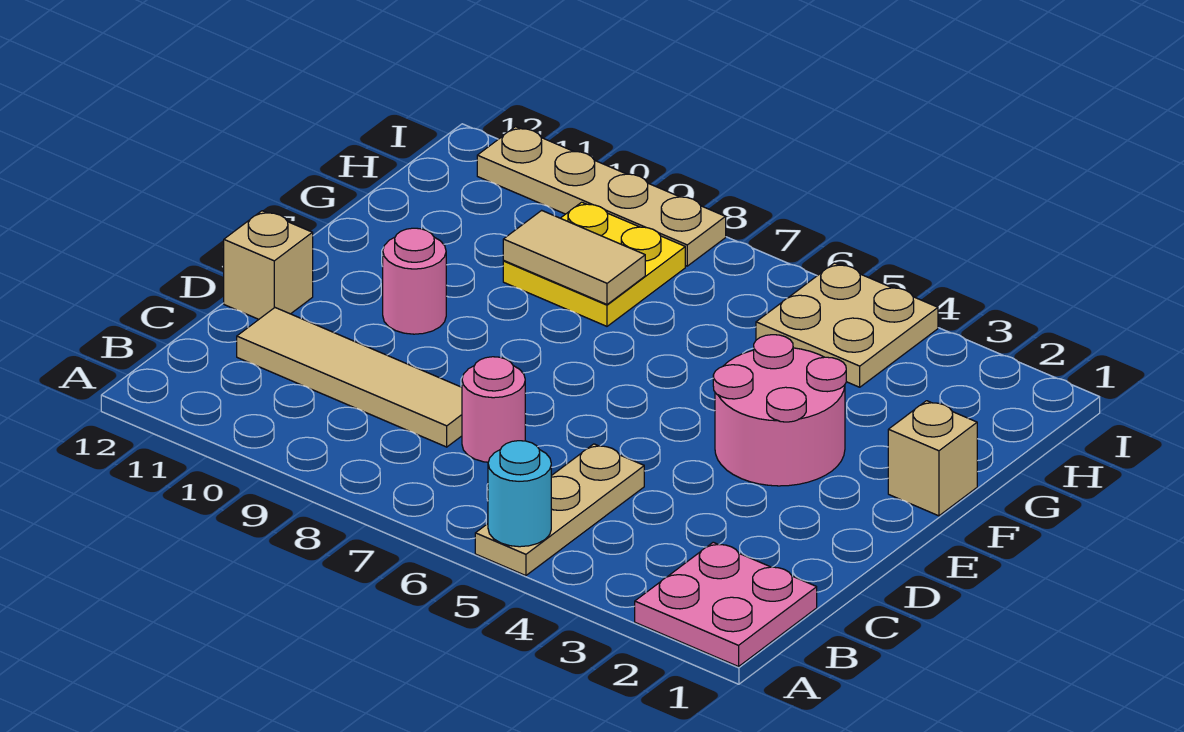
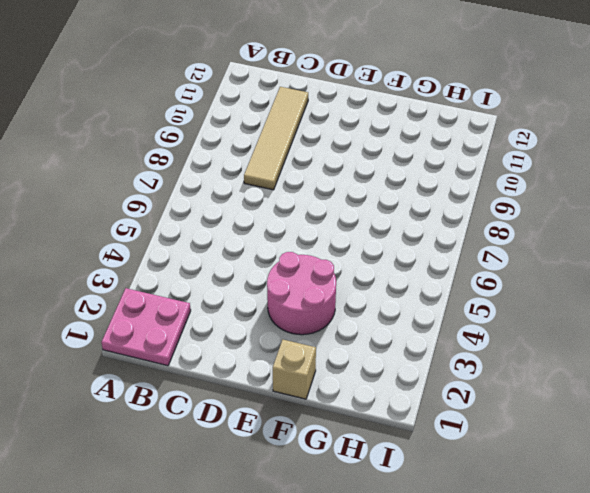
none -> tan 1x3 plate [475,444,644,576]
none -> pink 1x1 round brick [462,357,525,462]
none -> tan 1x1 brick [224,211,313,319]

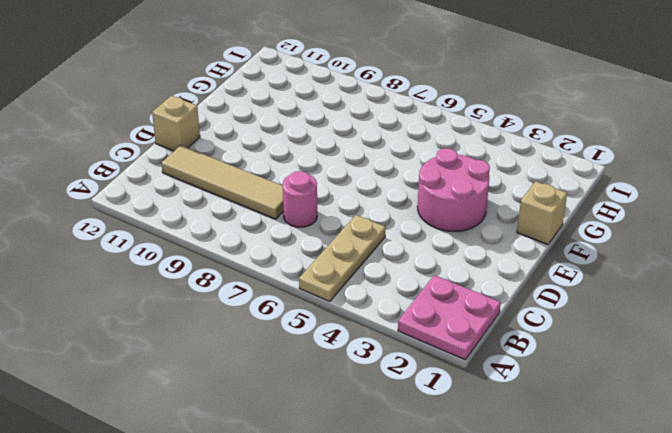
none -> pink 1x1 round brick [383,228,446,334]
none -> yellow 2x2 plate [503,202,685,326]
none -> tan 2x2 plate [756,263,938,387]

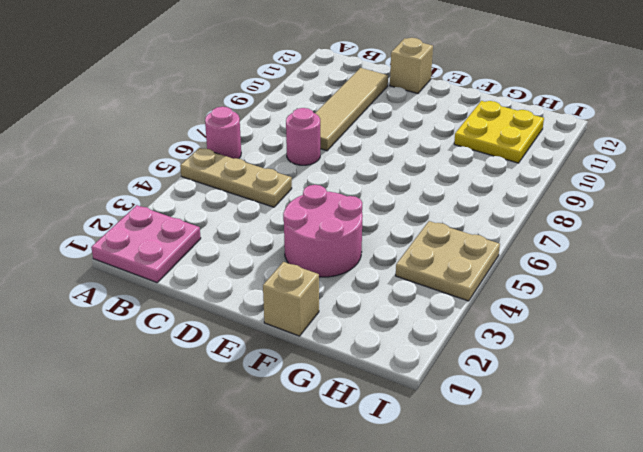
pink 1x1 round brick [205,107,241,159] -> pink 1x1 round brick moved to [383,228,446,334]
yellow 2x2 plate [454,101,544,163] -> yellow 2x2 plate moved to [503,202,685,326]
none -> tan 1x4 plate [477,127,726,266]
none -> cyan 1x1 round brick [488,441,551,547]
none -> tan 1x2 tile [503,210,645,304]

